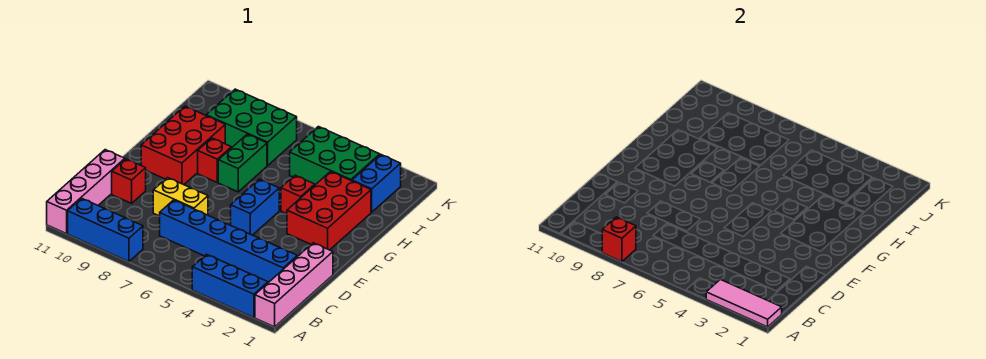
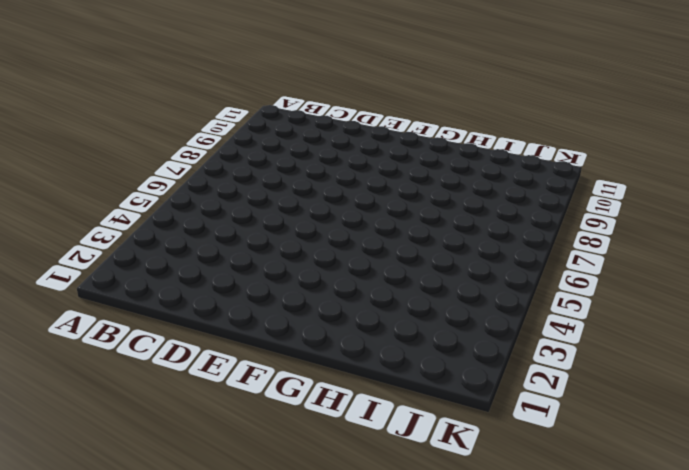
none -> pink 1x4 brick [255,243,333,327]
none -> blue 1x3 brick [192,254,268,318]
none -> blue 1x3 brick [68,198,143,262]

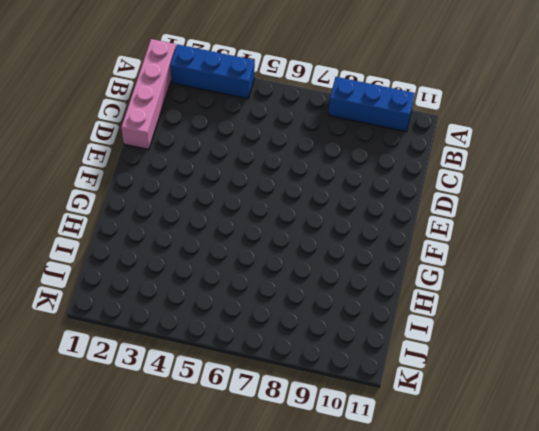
none -> pink 1x4 brick [47,150,125,234]
none -> blue 1x6 brick [160,200,297,283]
none -> yellow 1x2 brick [153,178,208,216]

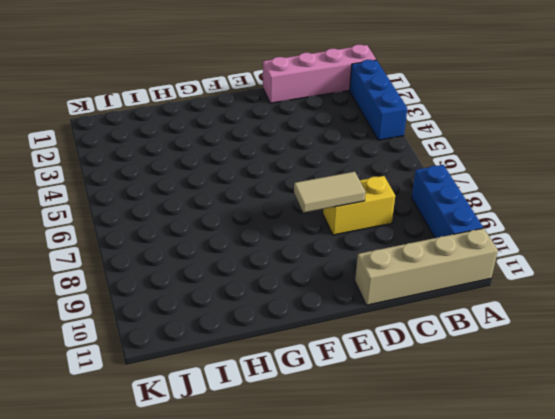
tan 1x4 brick [355,228,498,305] -> pink 1x4 brick [47,150,125,234]
yellow 1x2 brick [323,176,395,235] -> yellow 1x2 brick turned to [153,178,208,216]
tan 1x2 tile [294,172,366,213] -> none
none -> blue 1x6 brick [160,200,297,283]
none -> red 1x1 brick [112,159,146,203]
none -> blue 1x2 brick [231,179,279,235]

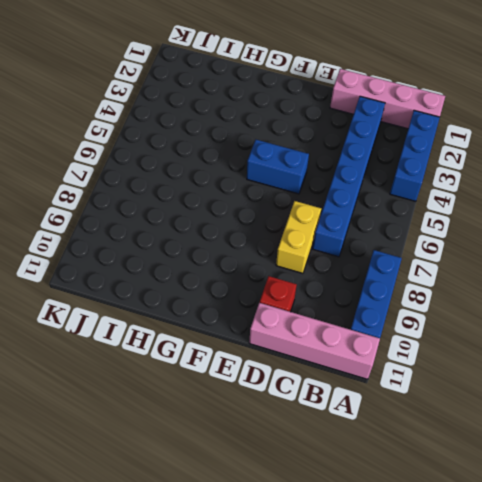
none -> red 2x3 brick [287,172,371,250]
none -> red 2x3 brick [141,106,225,185]
none -> red 1x1 brick [281,175,315,214]

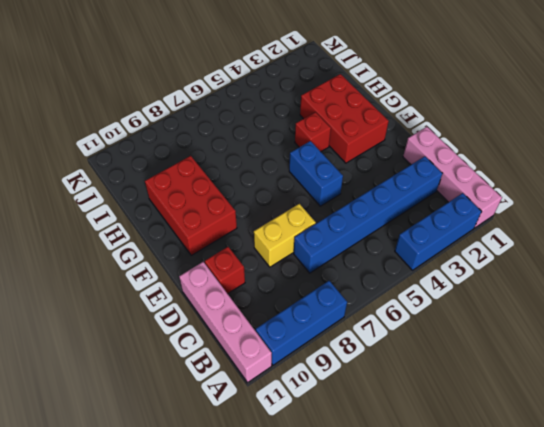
none -> green 1x2 brick [218,134,267,192]
none -> red 1x1 brick [198,138,231,182]
none -> blue 1x2 brick [352,155,401,212]

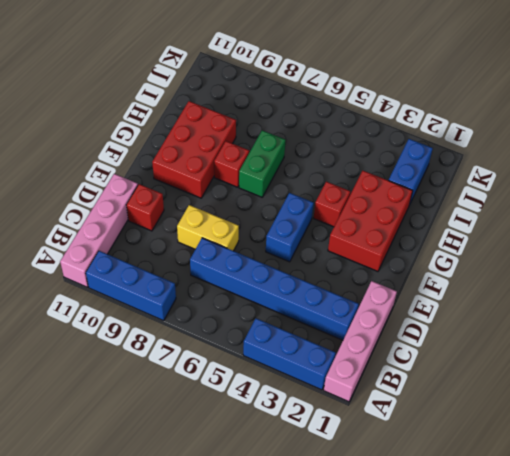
none -> green 2x3 brick [290,127,380,185]
none -> green 2x3 brick [206,89,297,166]
none -> pink 1x3 tile [706,279,782,327]

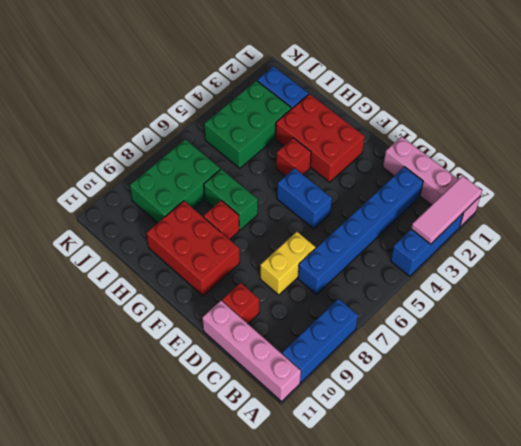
none -> red 1x1 brick [602,217,636,262]

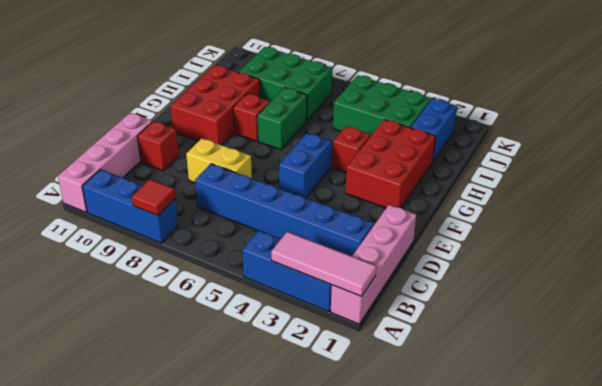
red 1x1 tile [132,179,175,216] -> red 1x1 brick [602,217,636,262]

